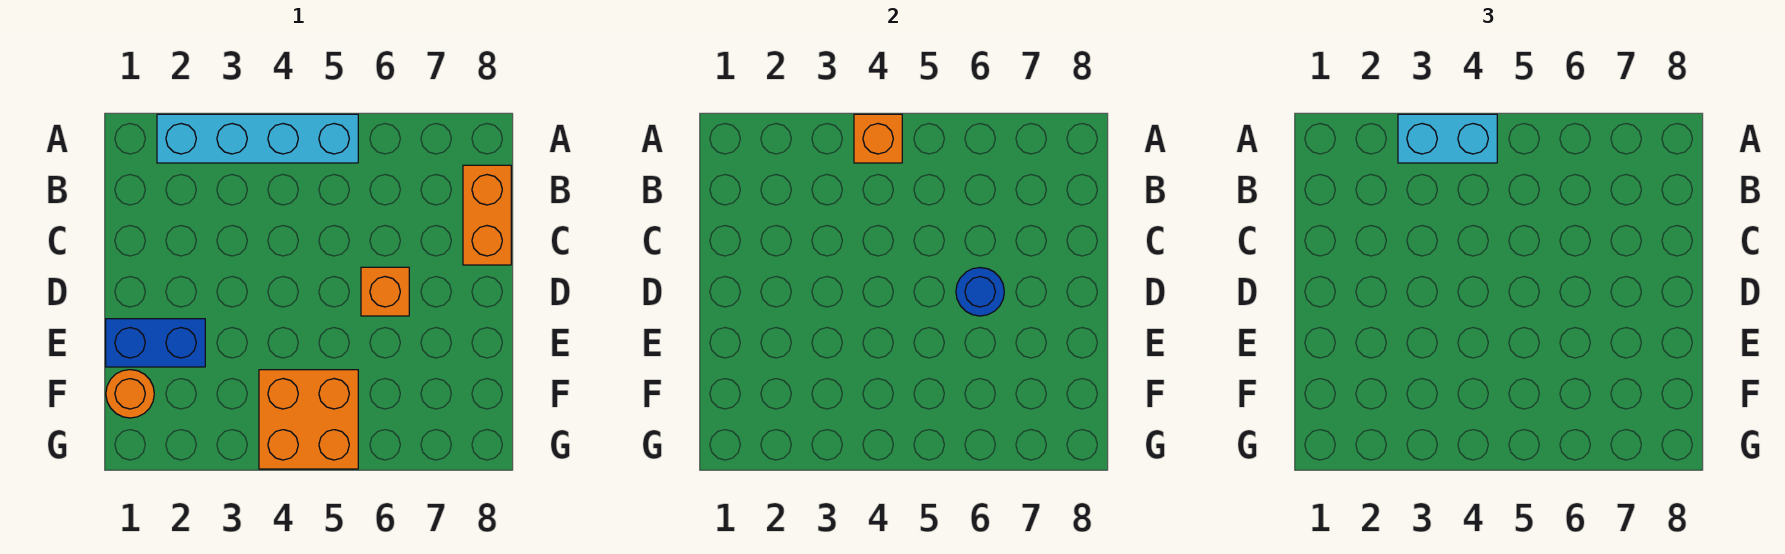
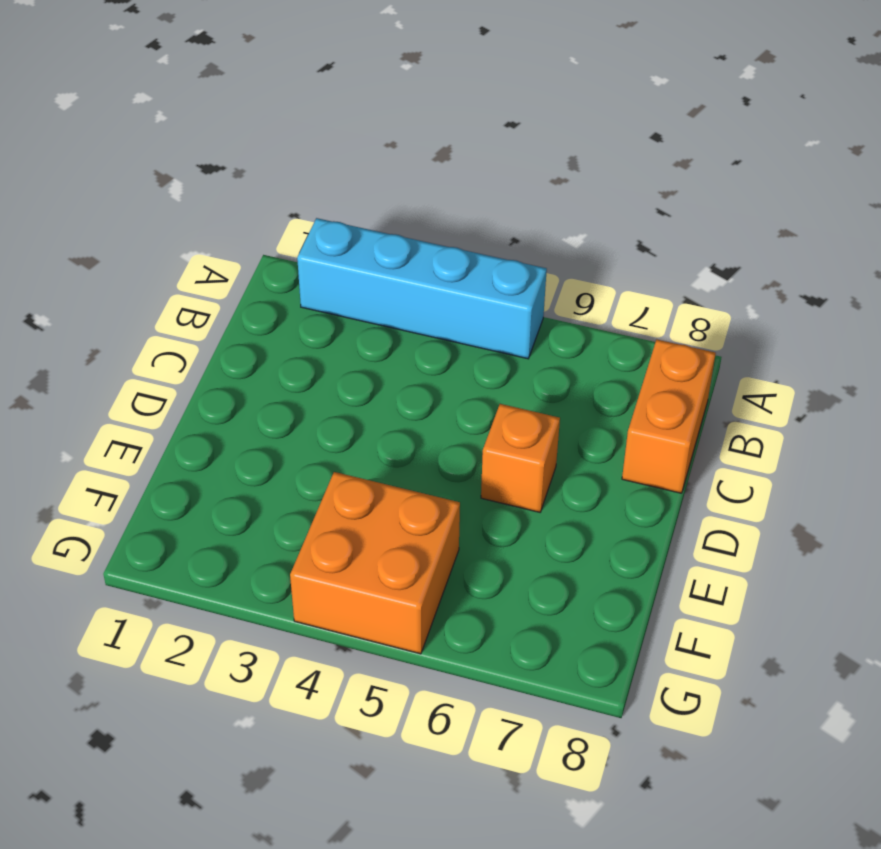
none -> blue 1x2 brick [106,319,205,367]
none -> orange 1x1 round brick [106,370,154,418]

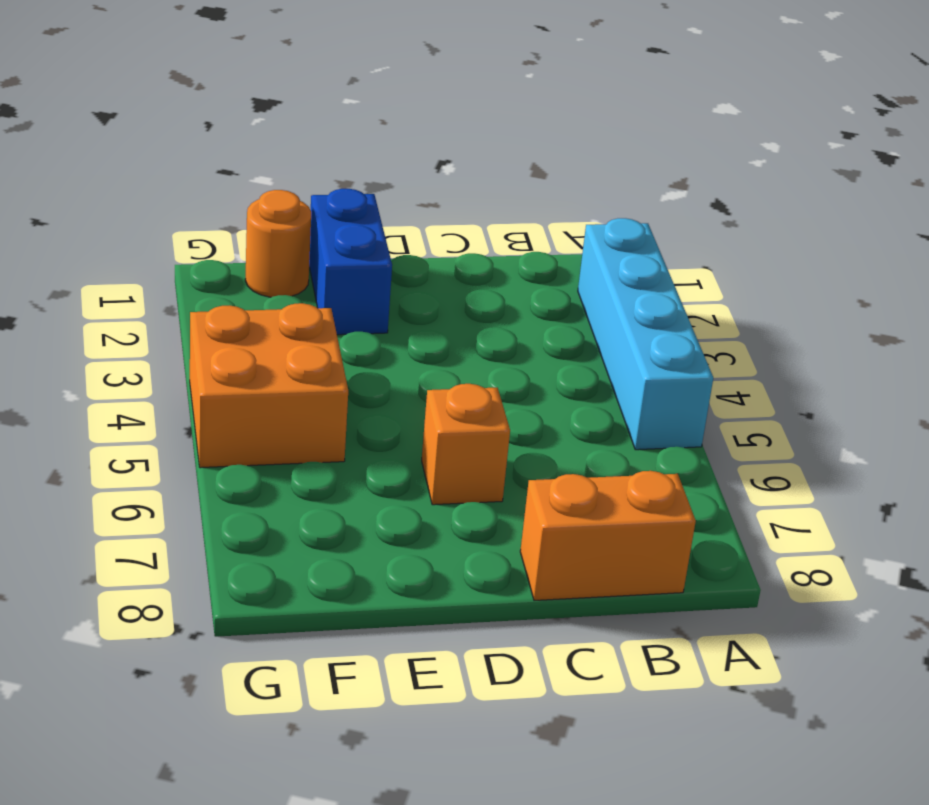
none -> orange 1x1 brick [854,114,902,163]
none -> blue 1x1 round brick [956,268,1004,316]

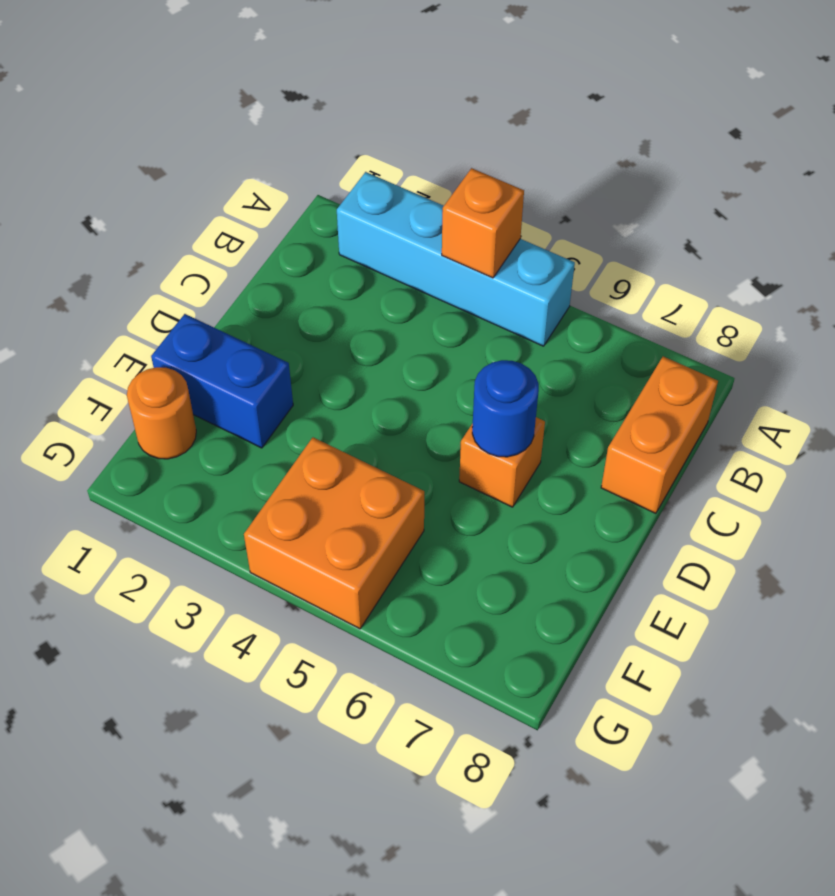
none -> cyan 1x2 brick [1398,114,1497,163]

